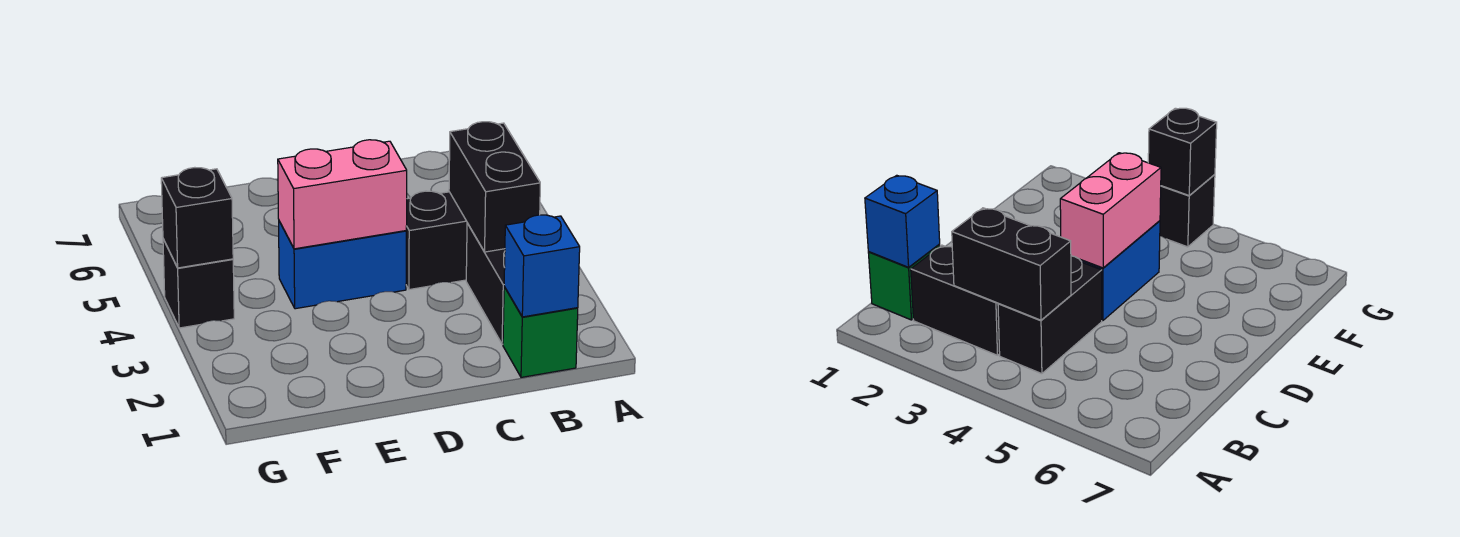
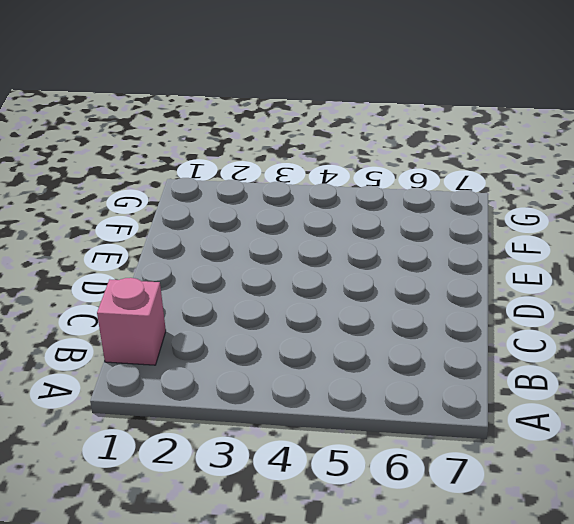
pink 1x1 brick [97,278,166,365] -> green 1x1 brick [503,287,578,377]
none -> black 1x2 brick [466,223,505,344]
none -> black 1x2 brick [406,191,467,290]

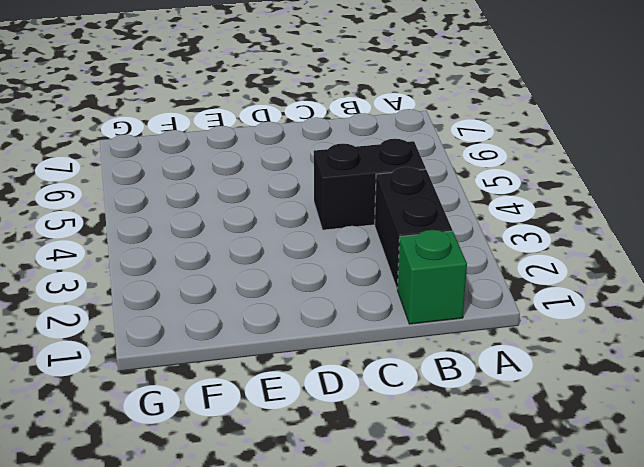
none -> blue 1x2 brick [279,221,406,309]
none -> black 1x1 brick [163,239,234,328]

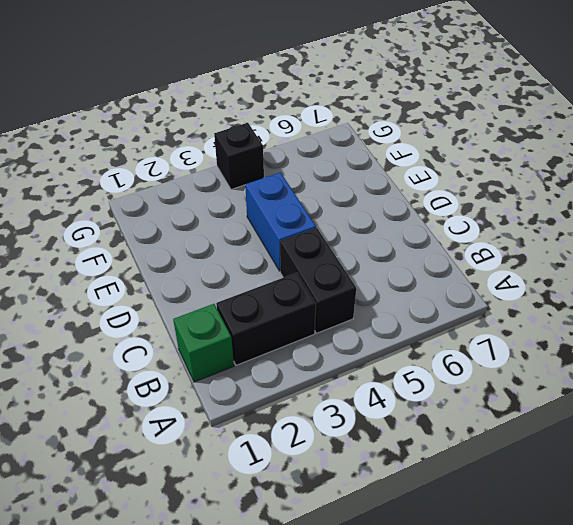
none -> blue 1x1 brick [504,215,580,317]
none -> black 1x2 brick [449,122,540,252]

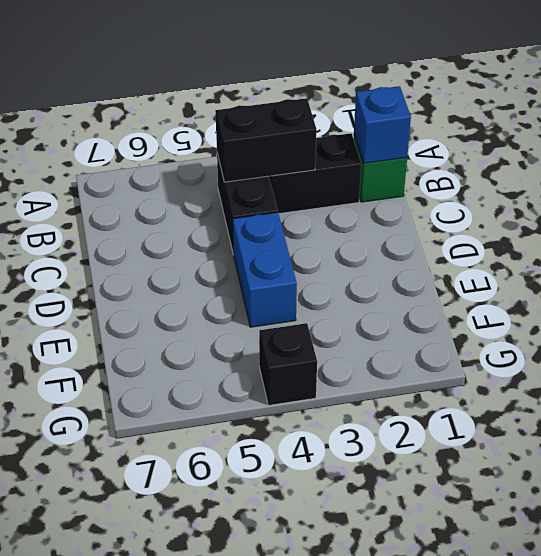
none -> pink 1x2 brick [278,140,407,249]
none -> black 1x1 brick [161,168,233,268]

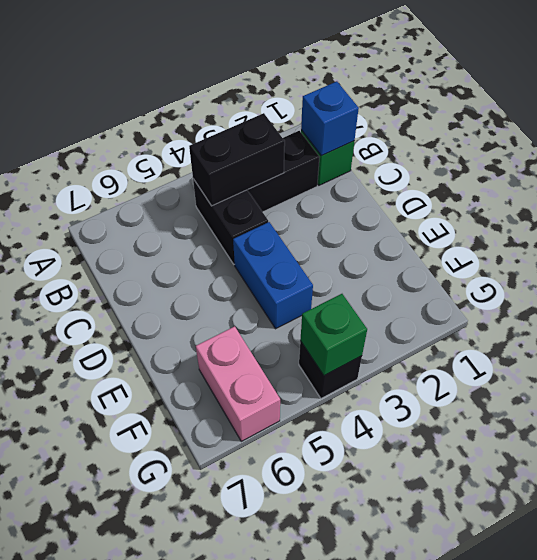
pink 1x2 brick [196,326,280,441] -> pink 1x2 brick moved to [278,140,407,249]
green 1x1 brick [300,294,367,375] -> black 1x1 brick [161,168,233,268]

